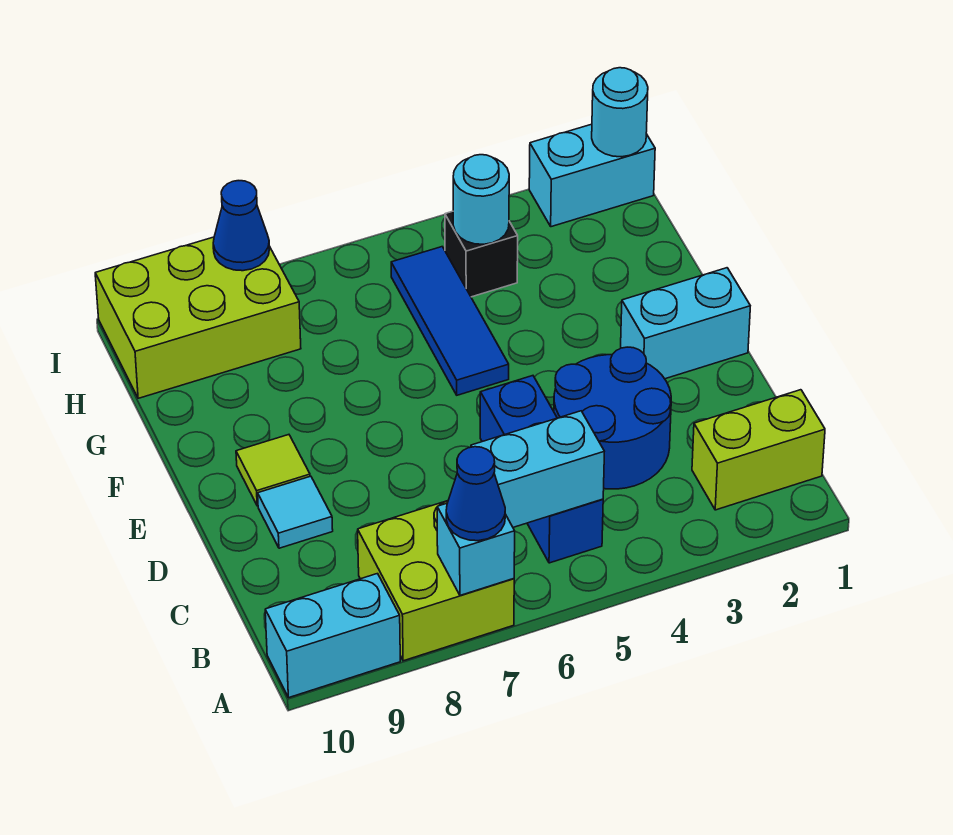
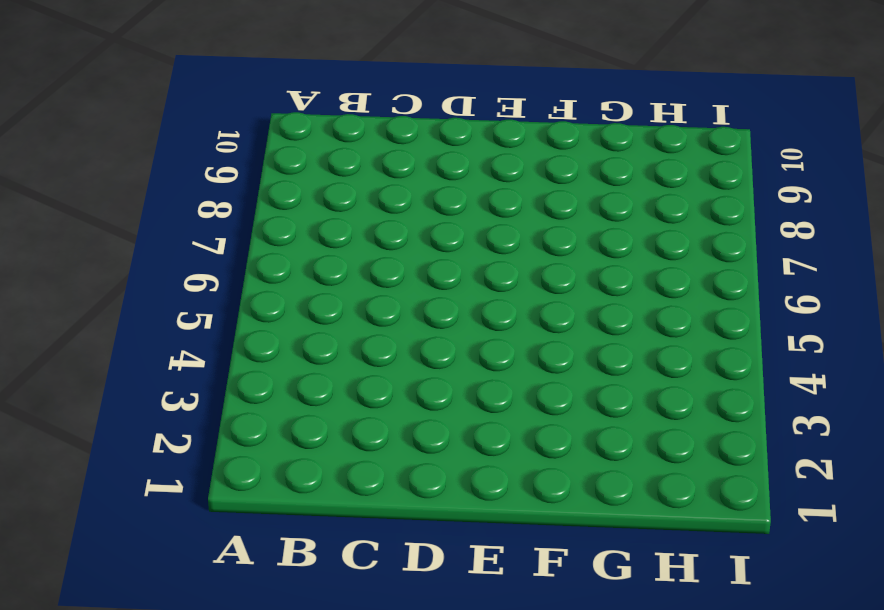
none -> lime 2x2 brick [358,501,514,661]
none -> cyan 1x2 brick [265,574,400,698]
none -> lime 1x2 brick [692,390,825,510]

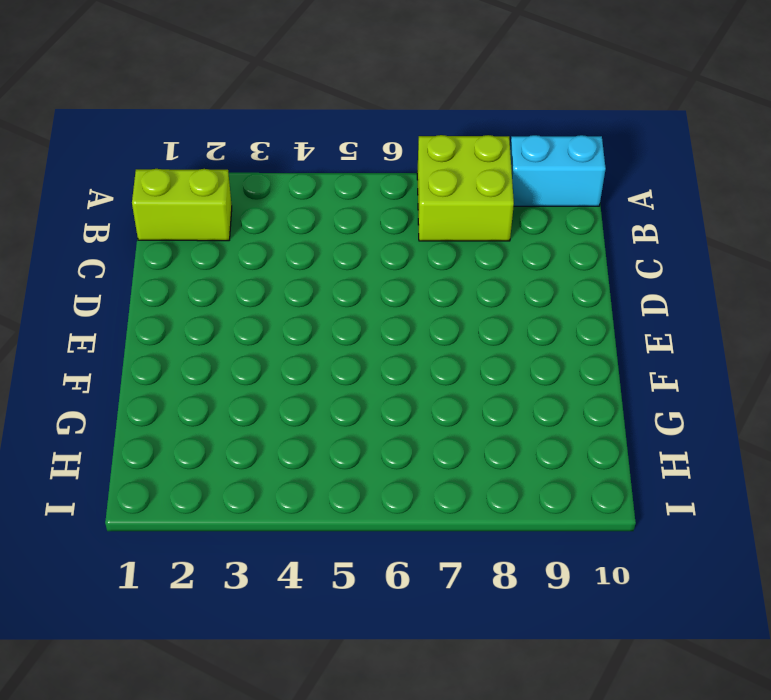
none -> blue 1x3 brick [480,376,603,563]
none -> blue 2x2 round brick [554,347,671,489]
none -> cyan 1x1 tile [258,476,333,548]

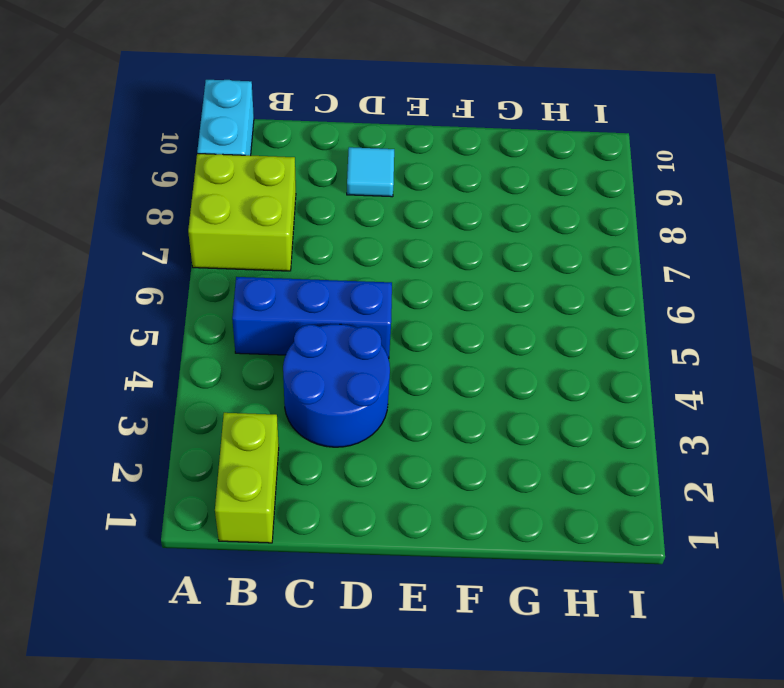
none -> cyan 1x2 brick [621,268,750,379]
none -> lime 1x1 tile [236,435,310,506]
none -> blue 1x3 tile [391,247,509,395]

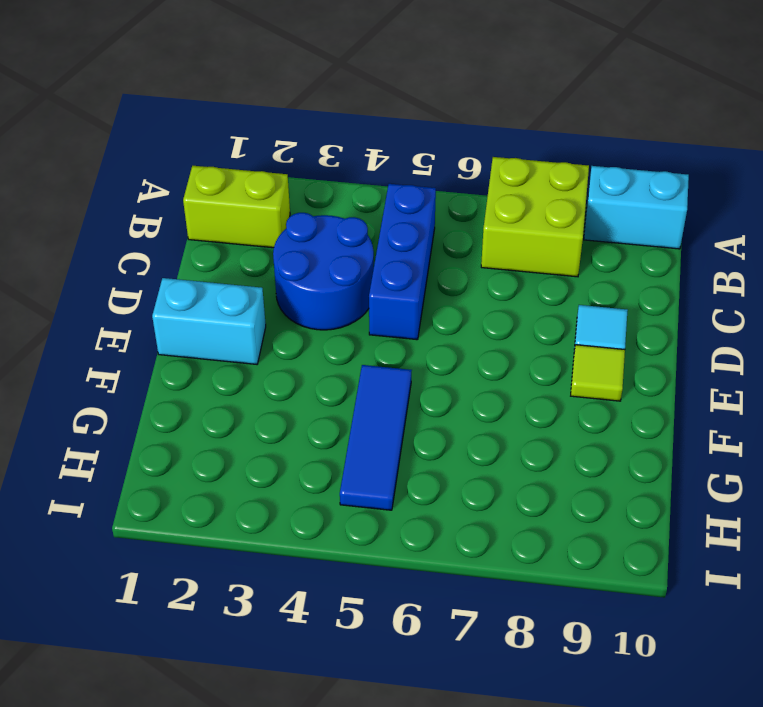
none -> black 1x1 brick [445,211,518,297]
none -> lime 2x3 brick [95,237,301,398]
none -> cyan 1x2 brick [529,124,655,227]

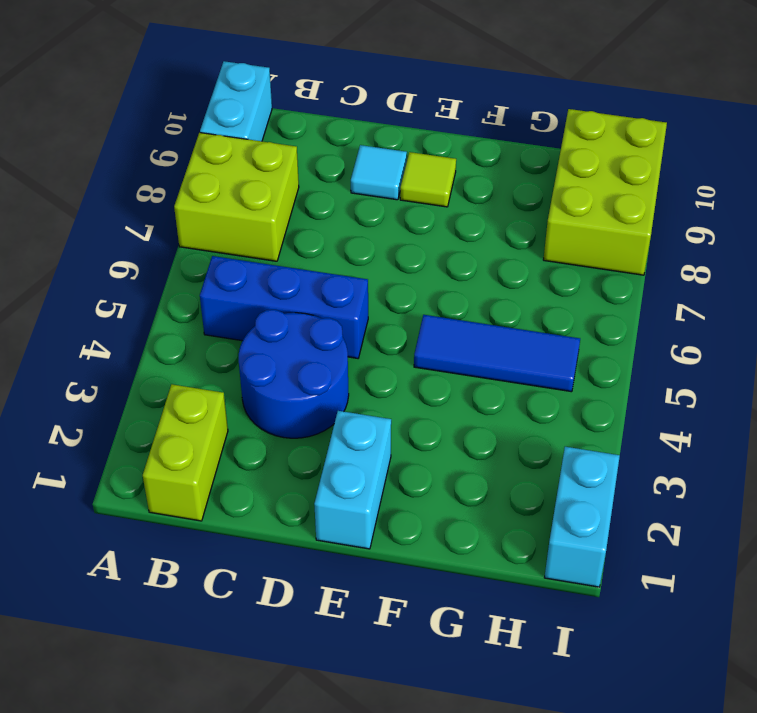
none -> black 1x1 brick [445,211,518,297]
none -> cyan 1x1 brick [437,503,515,595]
none -> cyan 1x2 brick [471,411,604,527]

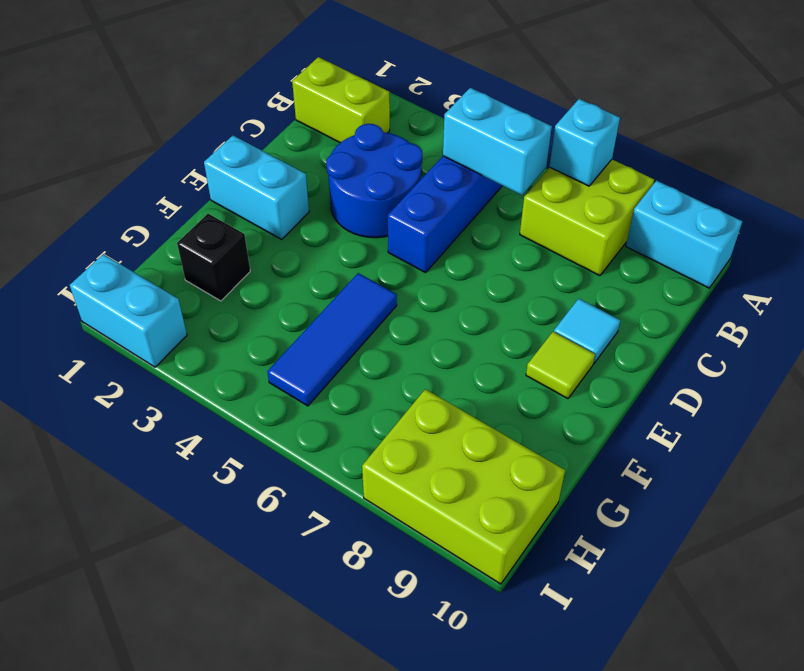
black 1x1 brick [177,214,250,301] -> black 1x1 brick moved to [445,211,518,297]
none -> cyan 1x1 round brick [453,155,509,244]
none -> cyan 1x1 round brick [592,68,648,157]
none -> blue 1x1 cone [213,181,270,271]

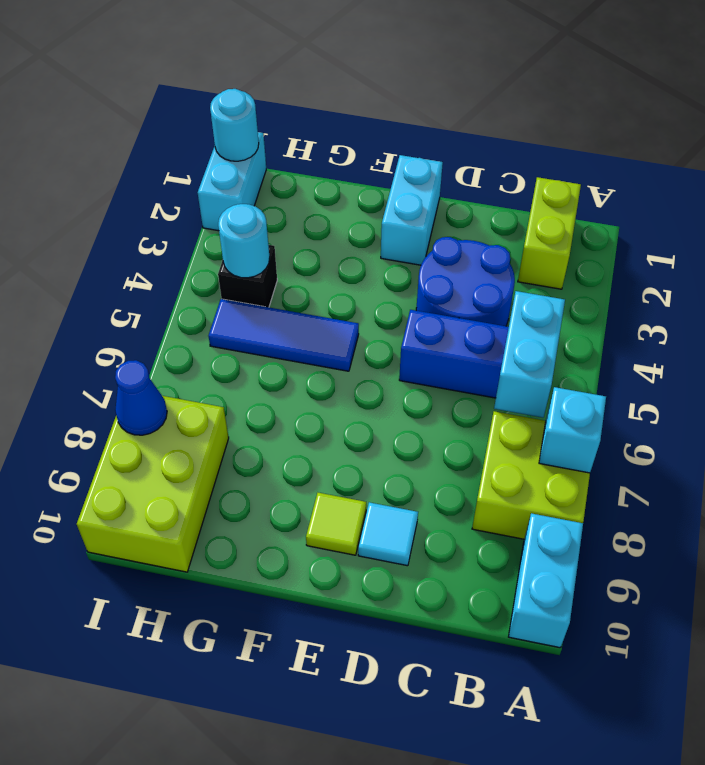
none -> blue 1x1 cone [446,447,505,541]

